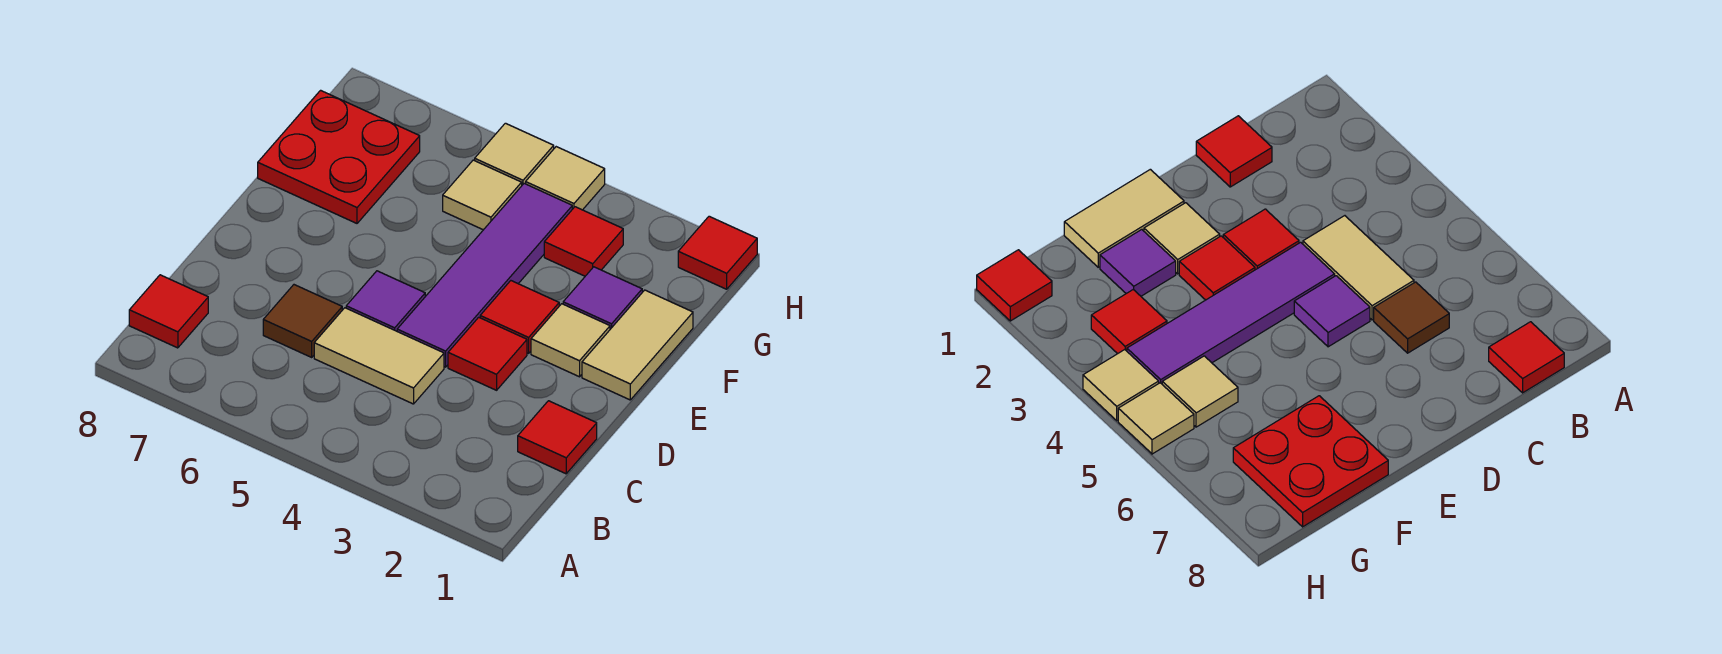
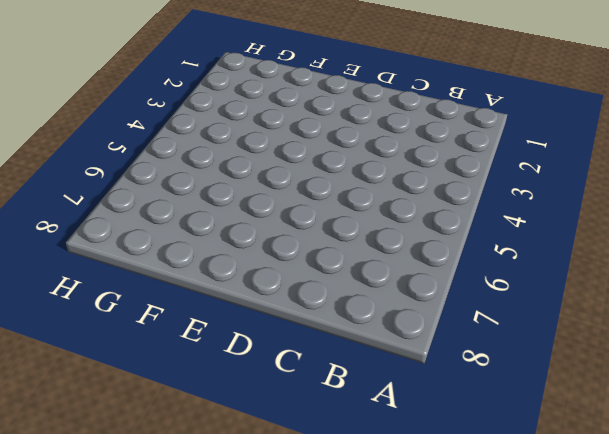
none -> red 1x1 tile [129,275,208,348]
none -> red 1x1 tile [518,401,597,474]
none -> tan 1x2 tile [314,308,444,404]

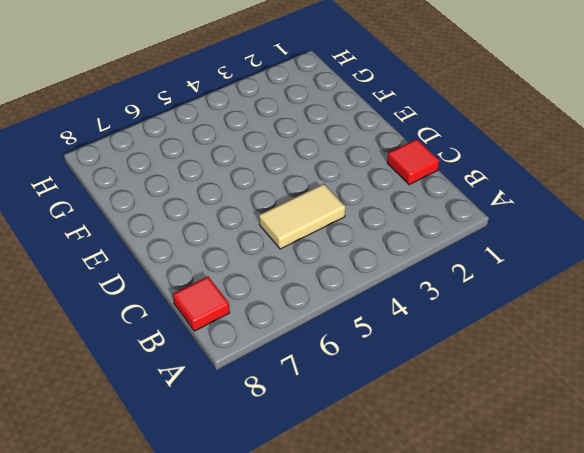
none -> brown 1x1 tile [263,285,342,357]
none -> red 1x1 tile [448,317,527,390]
none -> purple 1x4 tile [397,184,572,367]

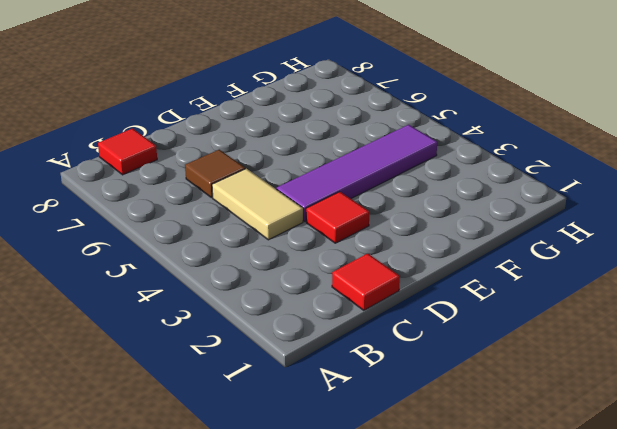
none -> purple 1x1 tile [346,271,425,331]
none -> tan 1x2 tile [582,290,693,400]
none -> tan 1x1 tile [531,304,610,377]

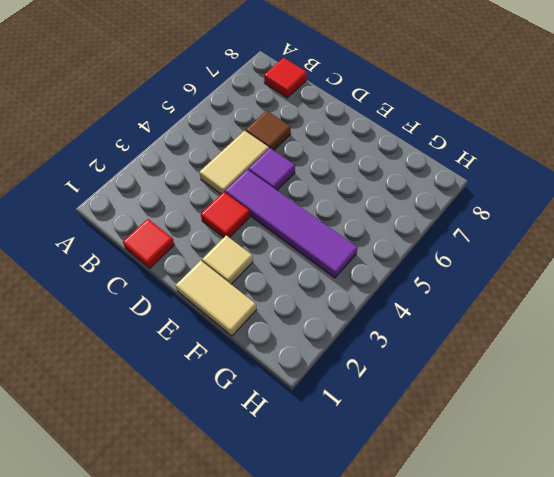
none -> red 1x1 tile [480,281,559,353]
none -> purple 1x1 tile [563,267,642,329]
none -> red 2x2 plate [258,90,420,223]

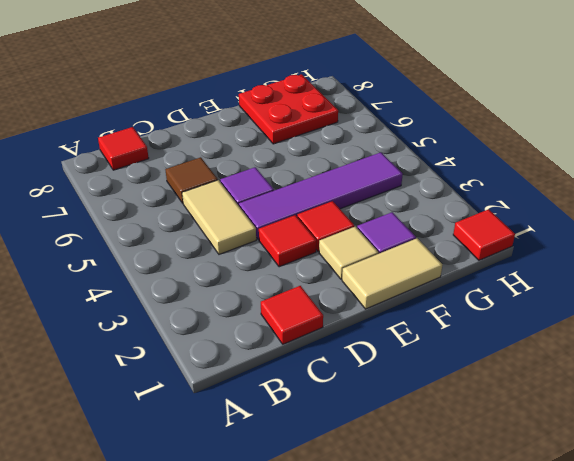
none -> red 1x1 tile [544,207,623,276]
none -> tan 1x1 tile [443,160,522,230]
none -> tan 1x1 tile [526,147,605,210]

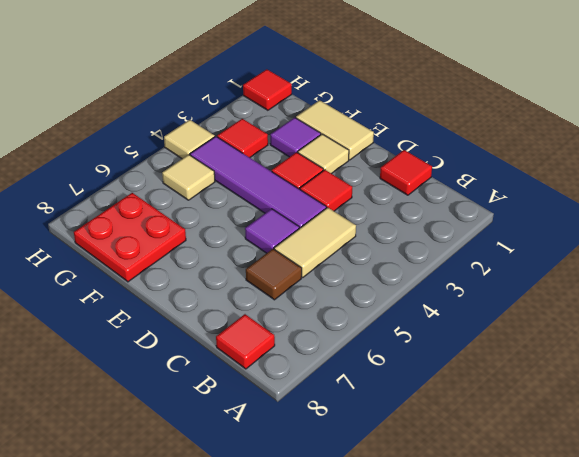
none -> tan 1x1 tile [475,123,554,185]

